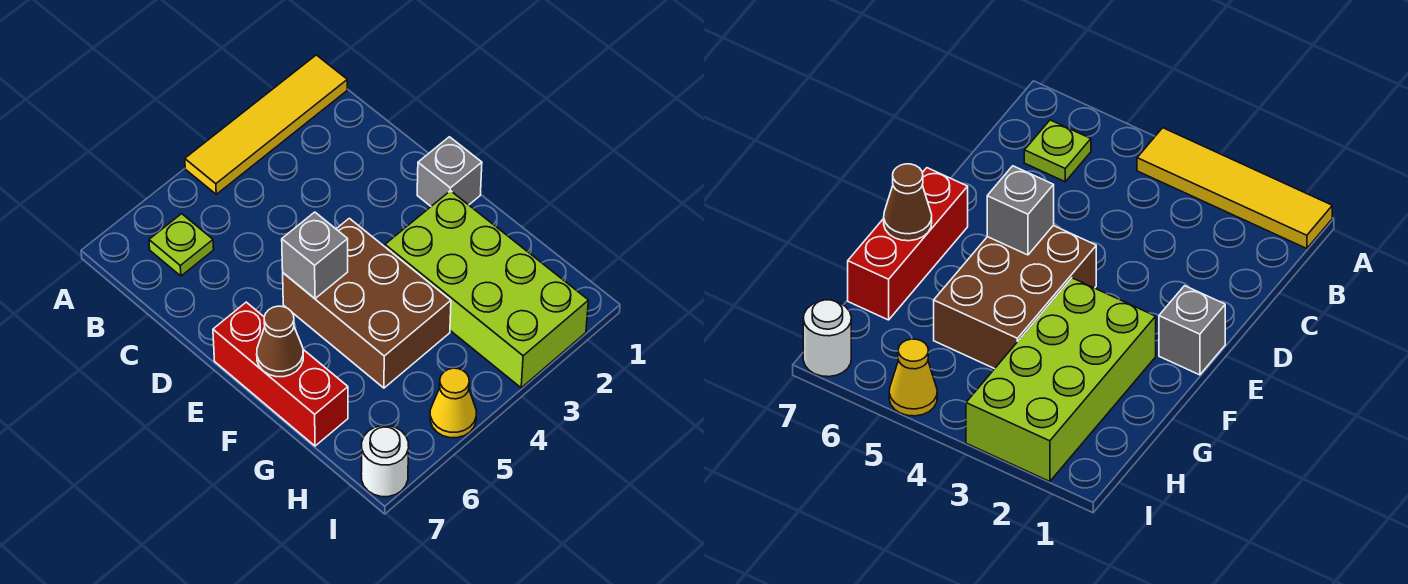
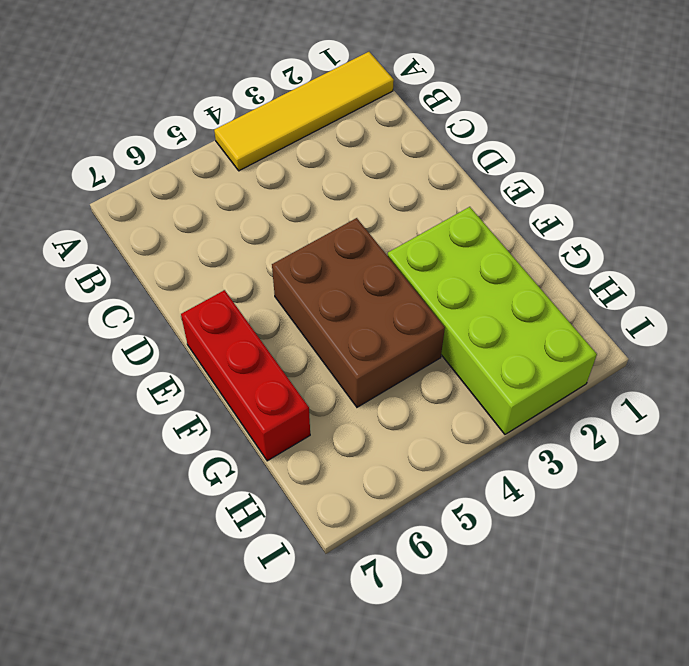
none -> lime 1x1 plate [149,214,214,276]
none -> grey 1x1 brick [417,137,482,206]

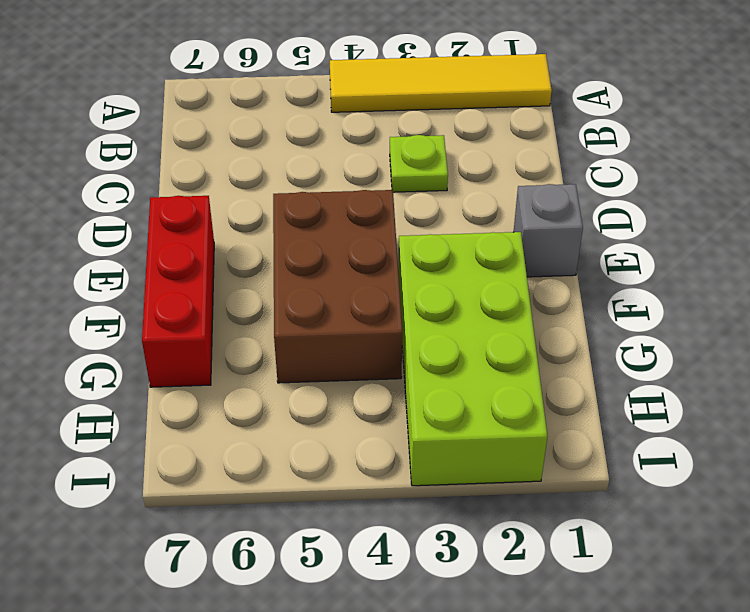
lime 1x1 plate [390,135,448,192] -> lime 1x1 plate moved to [149,214,214,276]
none -> yellow 1x1 cone [430,368,476,438]
none -> white 1x1 round brick [361,426,409,497]

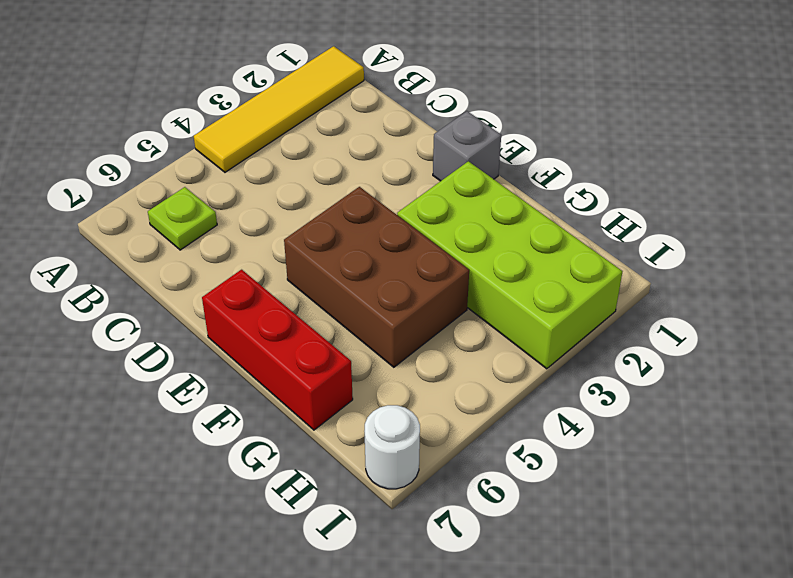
none -> yellow 1x1 cone [430,368,476,438]
none -> grey 1x1 brick [282,212,348,299]

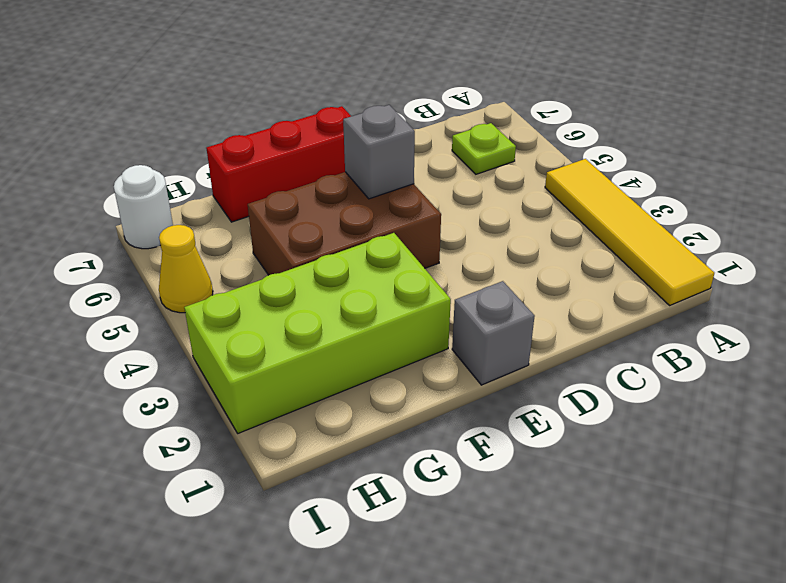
none -> brown 1x1 cone [257,306,303,377]

